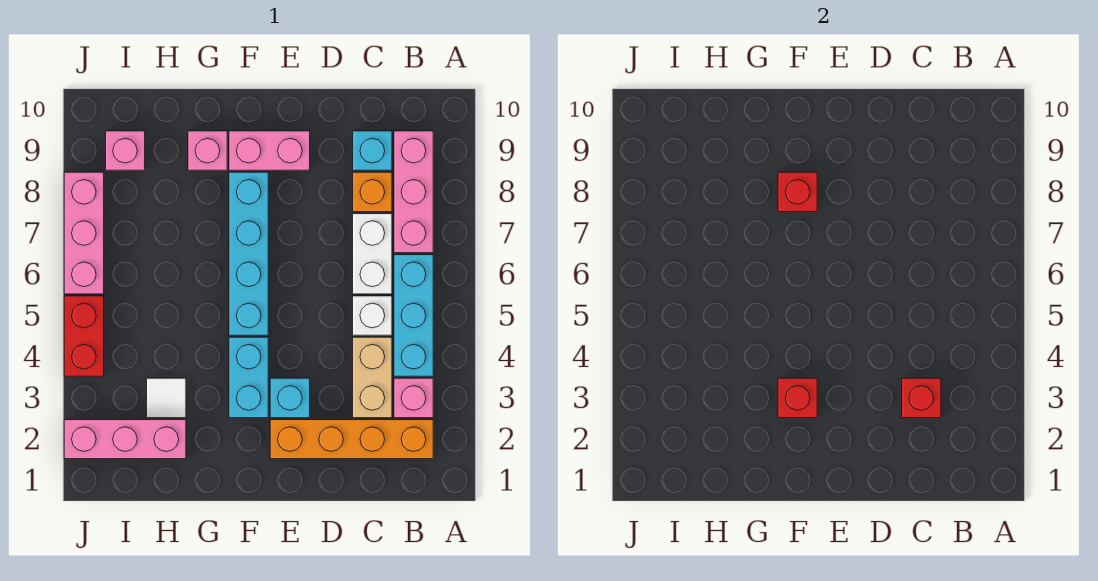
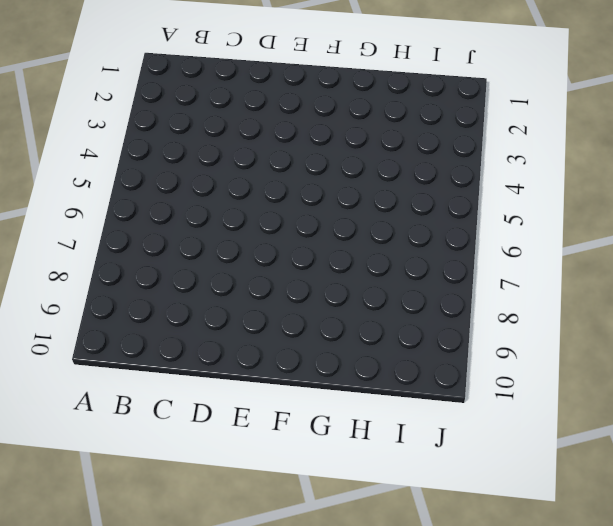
none -> orange 1x4 brick [270,420,433,459]
none -> pink 1x1 brick [394,378,433,418]
none -> cyan 1x3 brick [394,255,433,376]

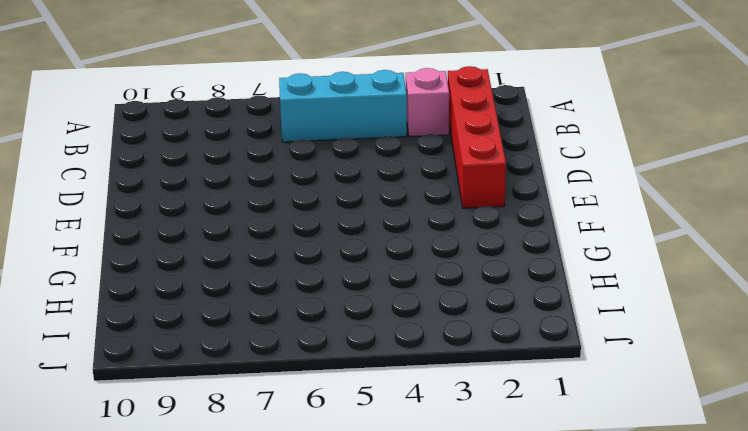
red 1x4 brick [448,66,506,208] -> orange 1x4 brick [270,420,433,459]
none -> pink 1x3 brick [394,131,433,253]
none -> tan 1x2 brick [353,337,392,418]
none -> white 1x1 brick [353,296,392,335]

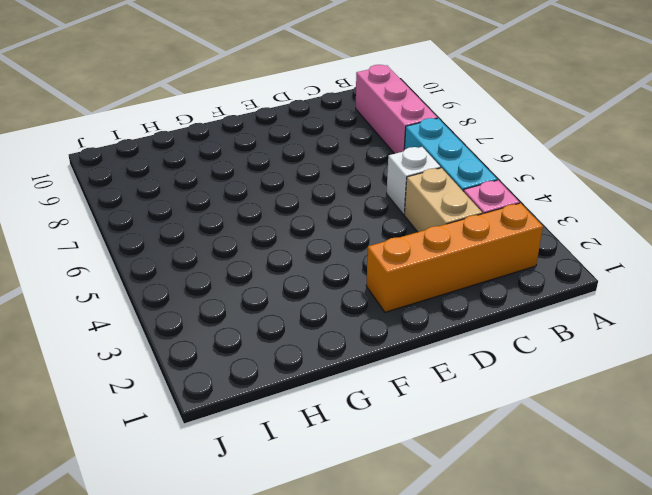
none -> white 1x2 brick [353,214,392,294]
none -> orange 1x1 brick [353,172,392,212]
none -> cyan 1x1 brick [353,131,392,170]

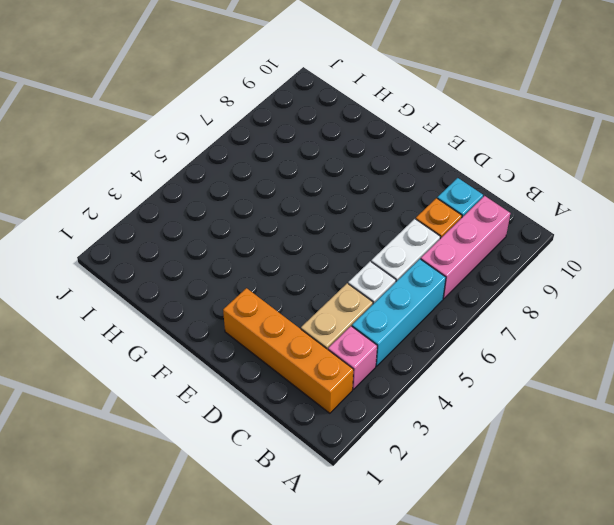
none -> cyan 1x1 brick [270,378,310,418]
none -> pink 1x2 brick [229,131,310,170]
none -> cyan 1x2 brick [229,337,268,418]

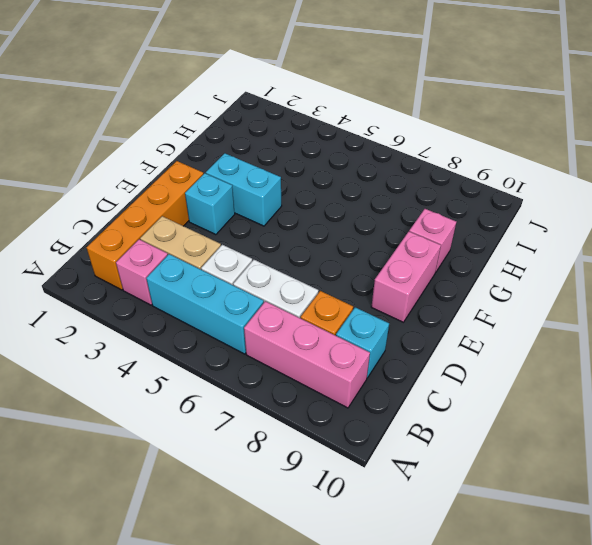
none -> cyan 1x4 brick [229,172,268,335]
none -> pink 1x3 brick [64,420,186,459]
none -> white 1x1 tile [147,378,186,418]

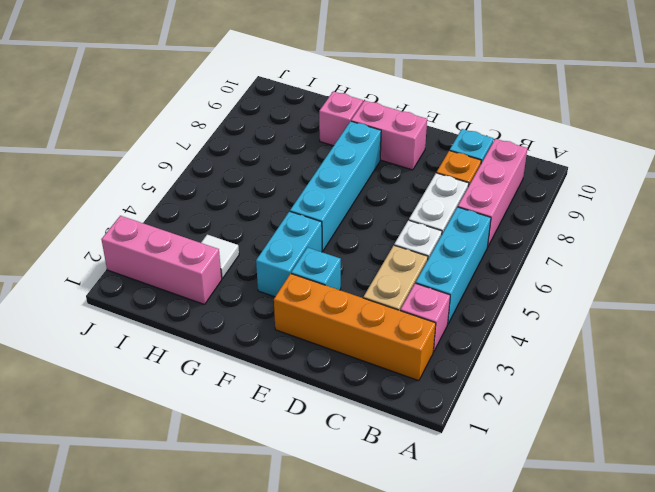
none -> pink 1x1 brick [106,131,145,170]
none -> red 1x2 brick [64,296,104,376]
none -> pink 1x3 brick [64,172,104,294]

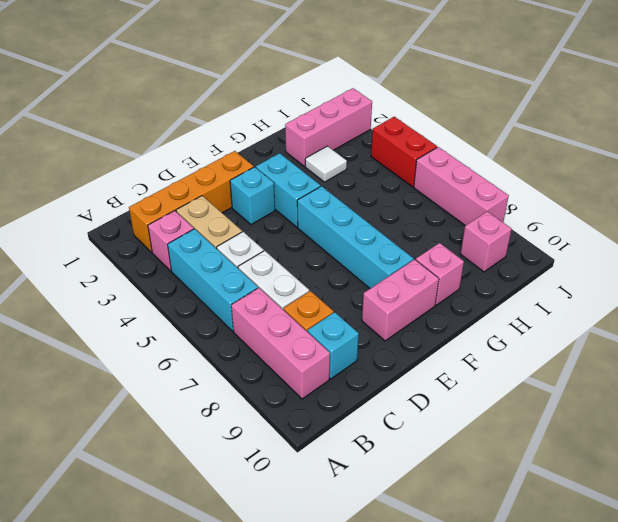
none -> red 1x1 brick [902,378,941,418]
none -> red 1x1 brick [778,378,817,418]
none -> red 1x1 brick [778,172,817,212]

